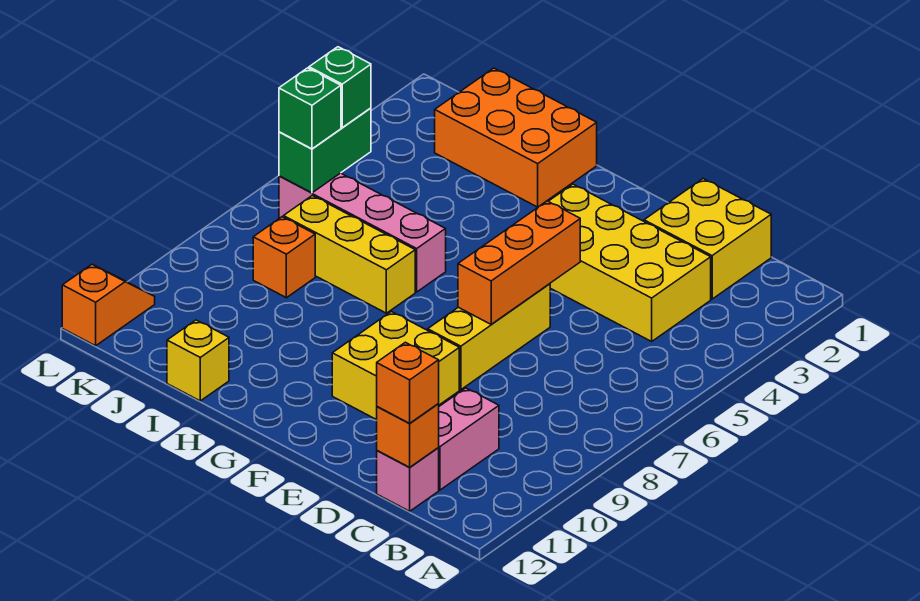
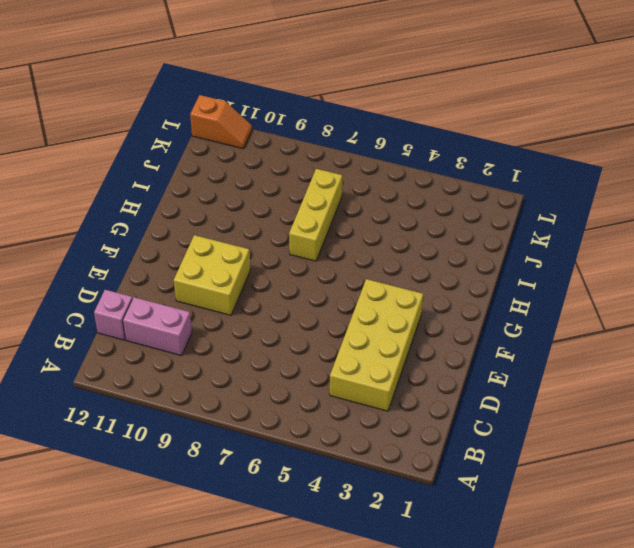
none -> yellow 2x2 brick [644,179,771,299]
none -> yellow 1x3 brick [428,284,550,390]
none -> orange 2x3 brick [435,68,597,207]

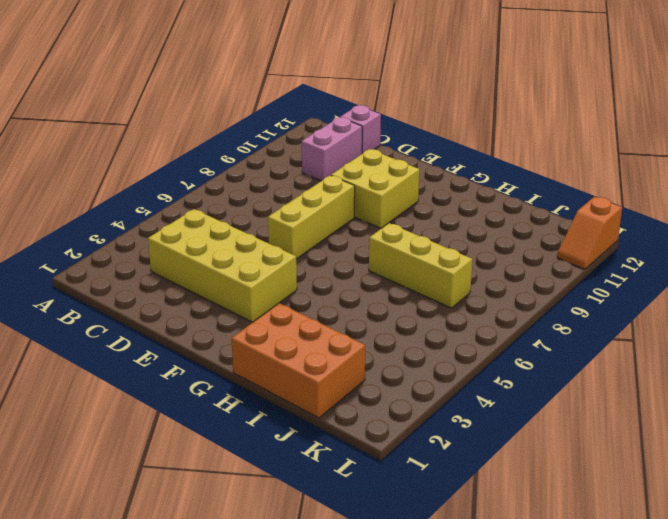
none -> yellow 2x2 brick [644,179,771,299]
none -> pink 1x4 brick [279,173,446,292]
none -> yellow 1x1 brick [167,320,229,401]

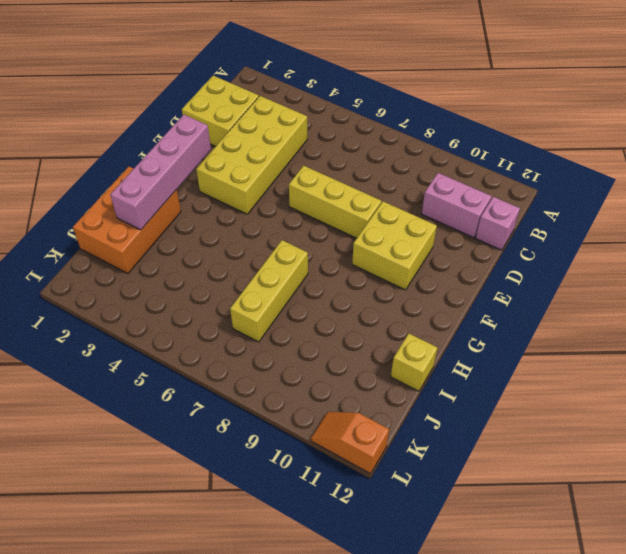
pink 1x4 brick [110,115,211,230] -> pink 1x4 brick moved to [279,173,446,292]
none -> orange 1x1 brick [253,217,315,298]
none -> orange 1x1 brick [377,404,439,467]
none -> orange 1x3 brick [458,201,580,324]

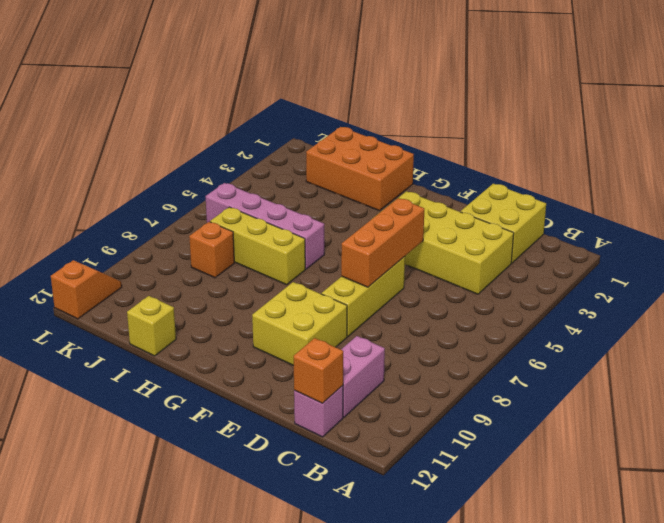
none -> green 1x2 brick [279,108,371,193]
none -> orange 1x1 brick [377,342,439,423]
none -> green 1x1 brick [309,47,371,127]

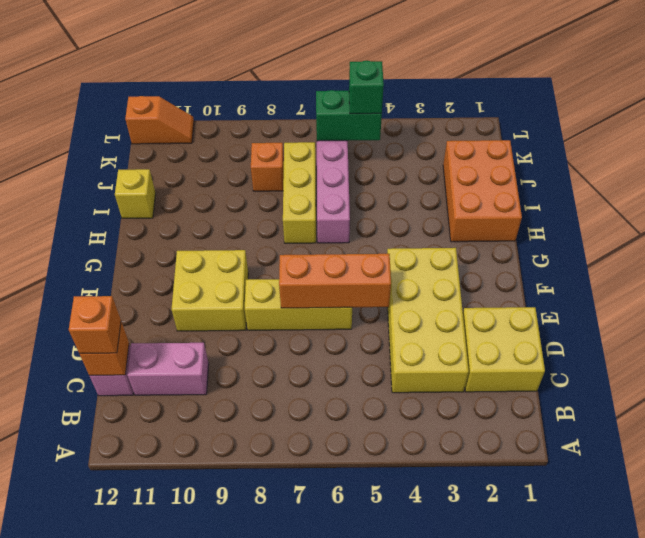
none -> green 1x1 brick [279,68,341,149]

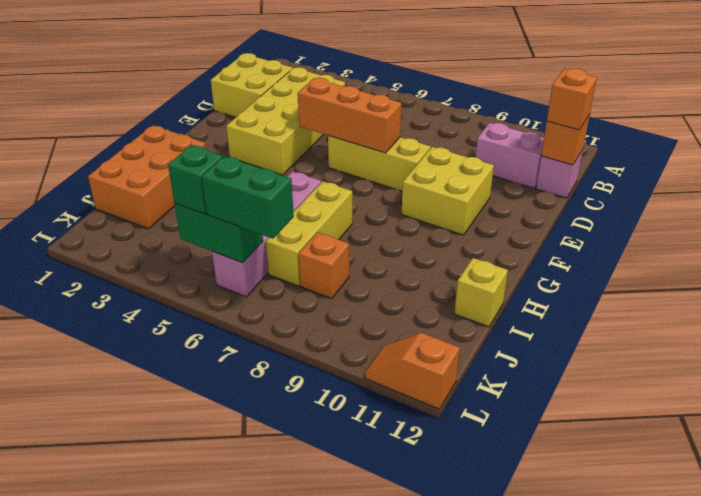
green 1x2 brick [201,156,294,239] -> green 1x1 brick [279,68,341,149]

